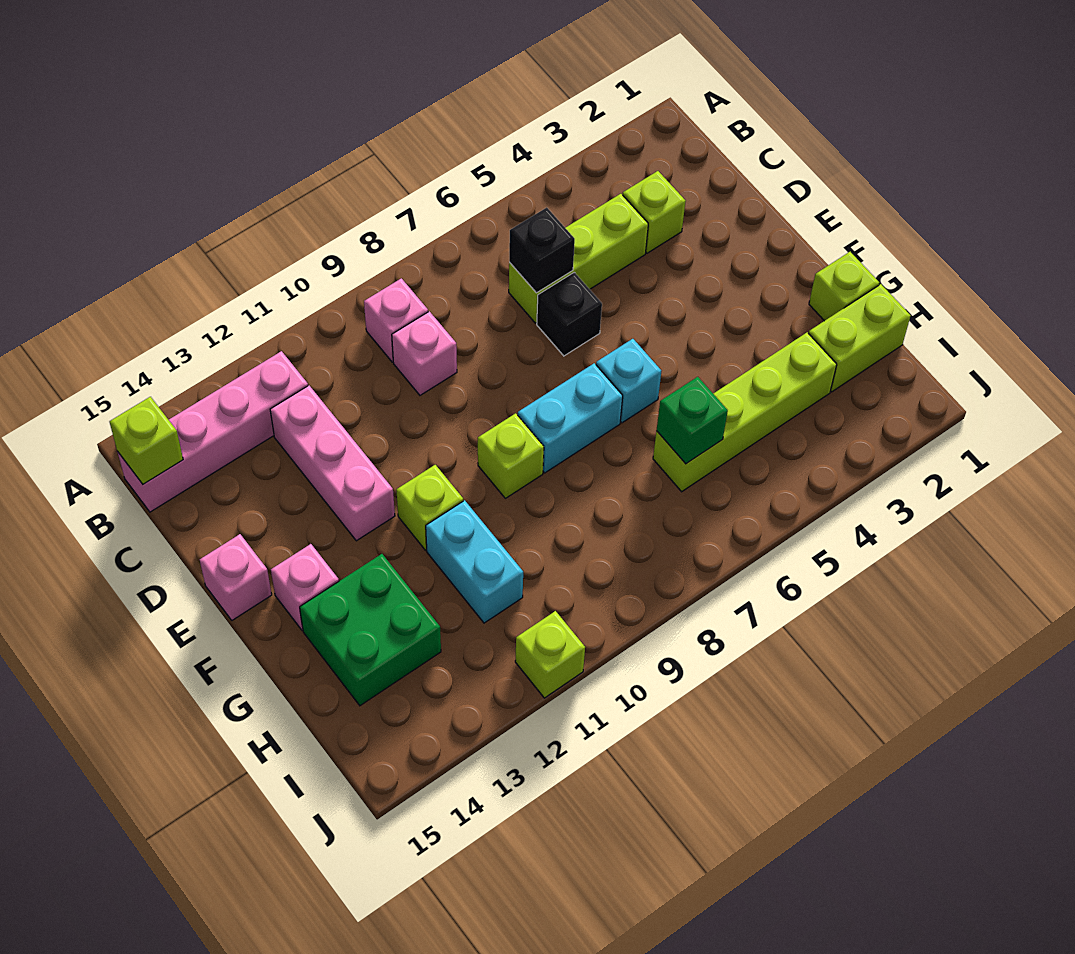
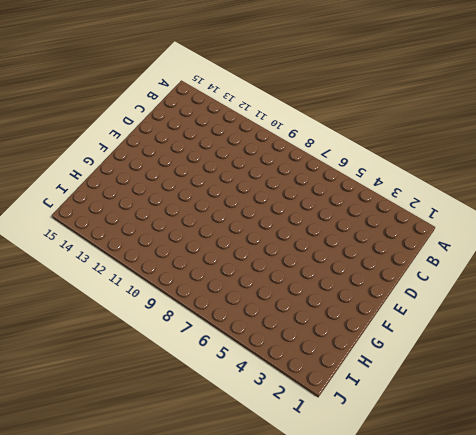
none -> pink 1x1 brick [364,278,428,362]
none -> pink 1x4 brick [117,351,308,512]
none -> lime 1x1 brick [623,171,686,253]

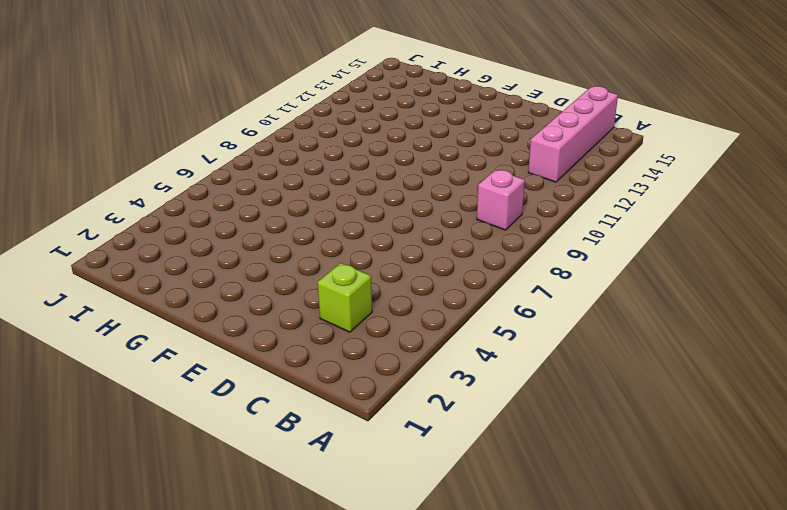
none -> lime 1x3 brick [509,194,648,323]
none -> pink 1x1 brick [392,311,457,395]
none -> pink 1x3 brick [270,386,395,541]

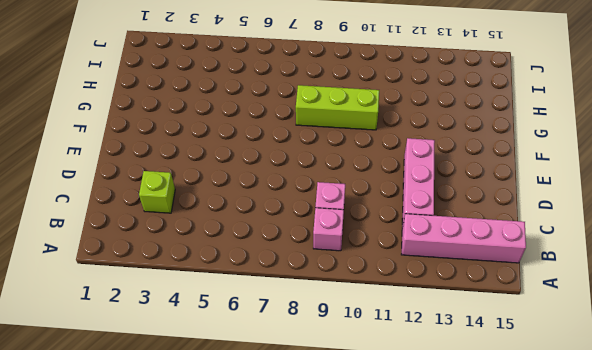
lime 1x3 brick [296,85,379,130] -> lime 1x3 brick moved to [509,194,648,323]
none -> black 1x1 brick [537,272,602,356]
none -> pink 1x1 brick [200,534,272,620]
none -> cyan 1x1 brick [596,339,661,423]

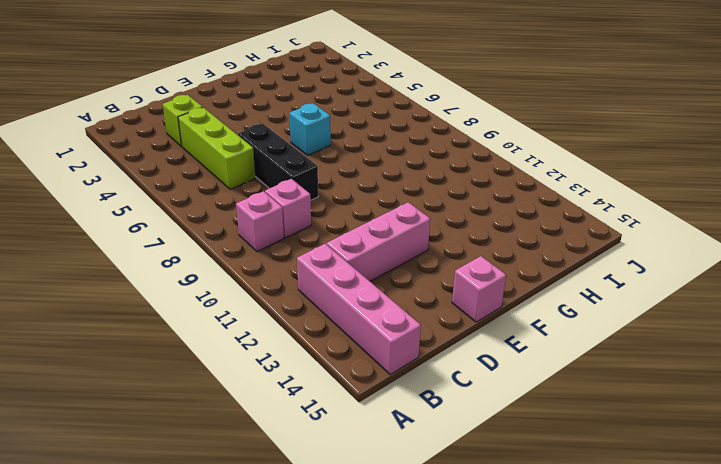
black 1x3 brick [238,123,318,200] -> black 1x1 brick [537,272,602,356]
none -> cyan 1x2 brick [518,363,623,473]
none -> lime 1x1 brick [478,413,544,498]
none -> lime 1x1 brick [396,465,463,550]

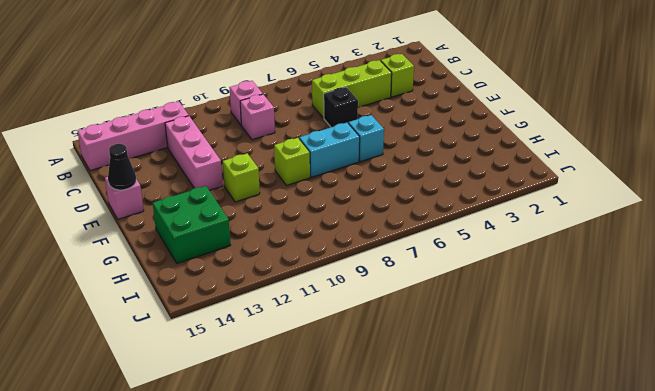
black 1x1 cone [108,144,136,190] -> none
none -> pink 1x1 brick [271,544,339,630]
none -> lime 1x1 brick [809,252,879,321]
none -> cyan 1x2 brick [426,500,523,623]

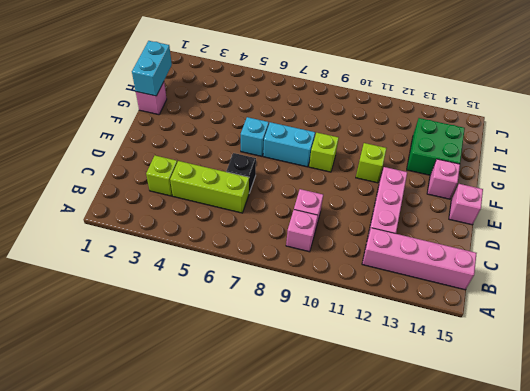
pink 1x1 brick [136,82,167,115] -> lime 1x1 brick [809,252,879,321]
cyan 1x2 brick [132,41,172,96] -> cyan 1x2 brick moved to [426,500,523,623]
none -> lime 1x2 brick [808,284,911,392]
none -> lime 1x4 brick [653,332,837,492]
none -> lime 1x1 brick [515,611,585,698]

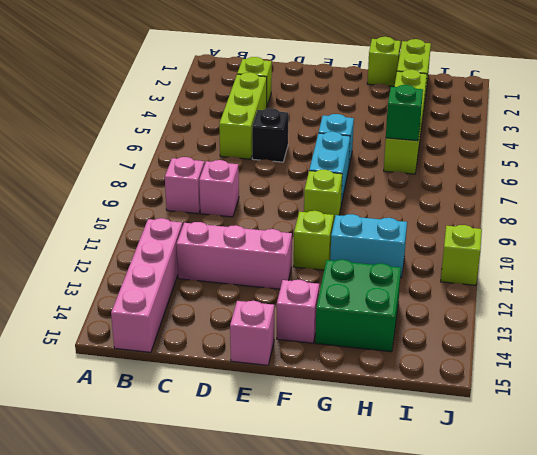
none -> lime 1x1 brick [109,397,183,484]
none -> black 1x1 brick [509,208,575,293]

